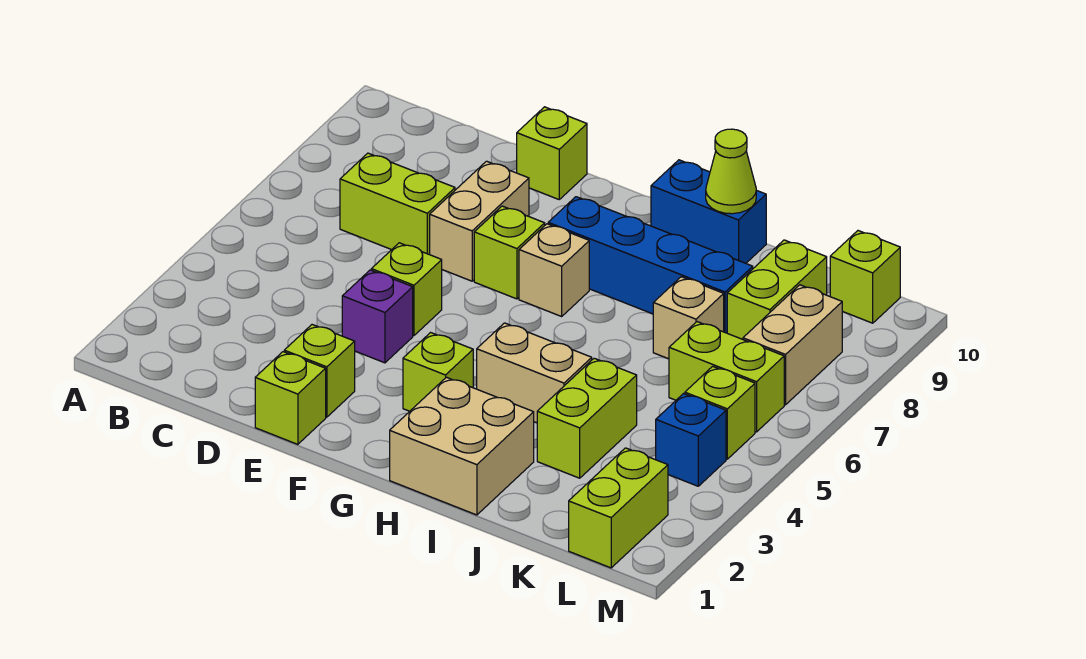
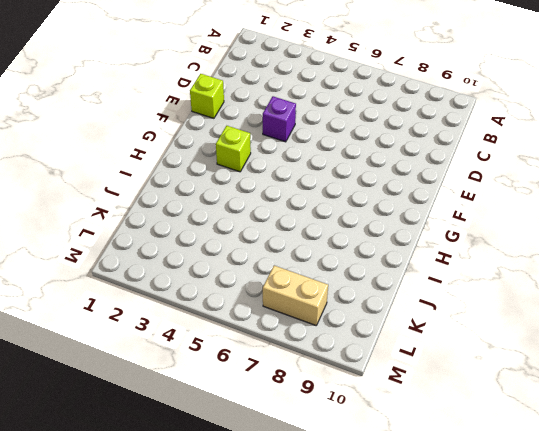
none -> lime 1x2 brick [340,153,455,255]
none -> lime 1x1 brick [284,325,355,417]
none -> lime 1x1 brick [371,243,442,336]

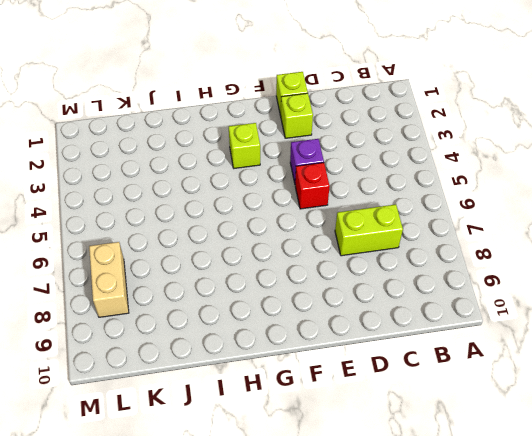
red 1x1 brick [295,163,330,209] -> lime 1x1 brick [371,243,442,336]
none -> tan 1x2 brick [430,161,529,281]
none -> lime 1x1 brick [517,107,587,199]
none -> lime 1x1 brick [474,206,545,299]

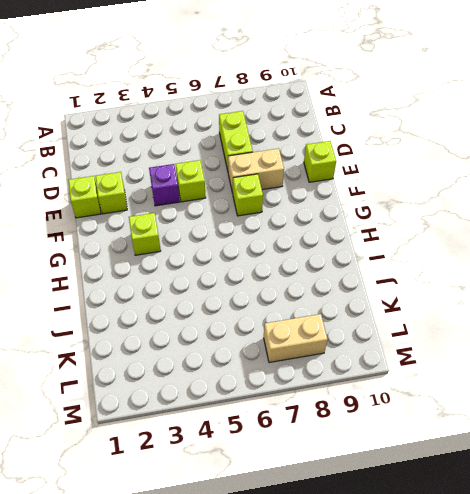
none -> tan 1x1 brick [519,224,589,316]
none -> blue 1x4 brick [548,197,753,333]
none -> tan 2x2 brick [390,377,534,515]

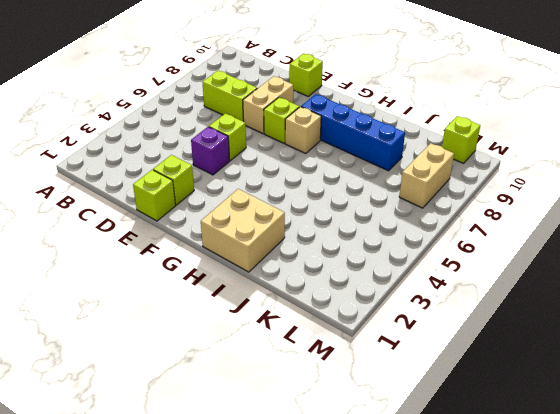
none -> lime 1x1 brick [403,333,473,411]
none -> tan 1x2 brick [477,323,592,423]
none -> blue 1x2 brick [651,160,766,263]

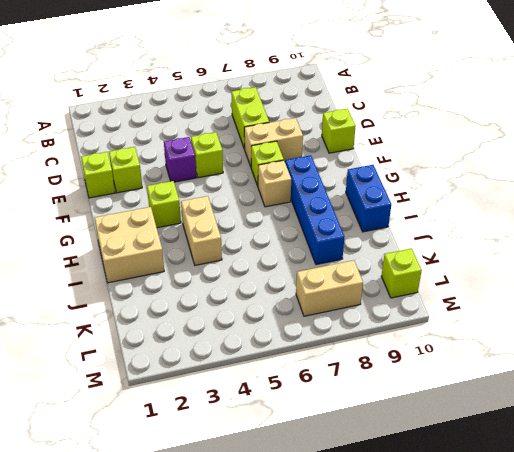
none -> lime 1x2 brick [537,358,637,478]
none -> tan 1x1 brick [653,277,724,359]
none -> lime 1x2 brick [669,322,784,432]

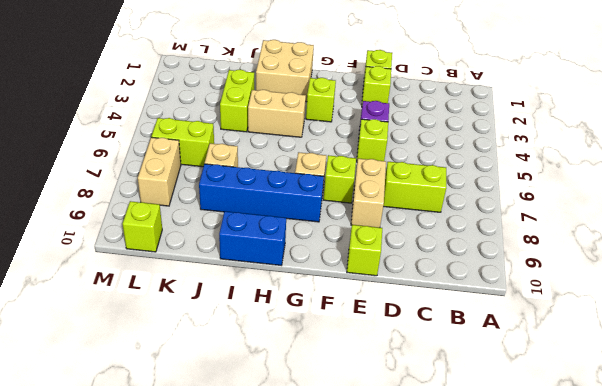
none -> lime 1x2 brick [727,240,827,339]
none -> lime 1x2 brick [569,448,668,568]
none -> blue 1x1 brick [656,394,726,486]

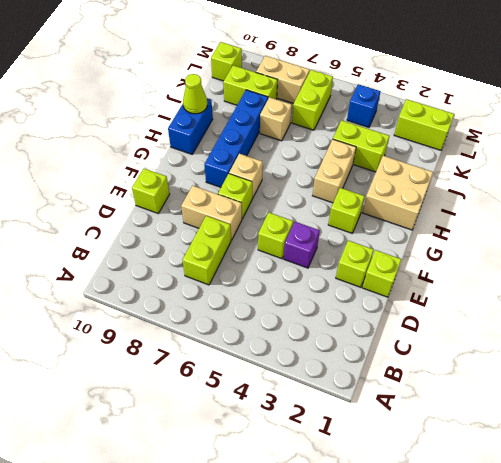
none -> lime 1x1 brick [685,366,755,459]

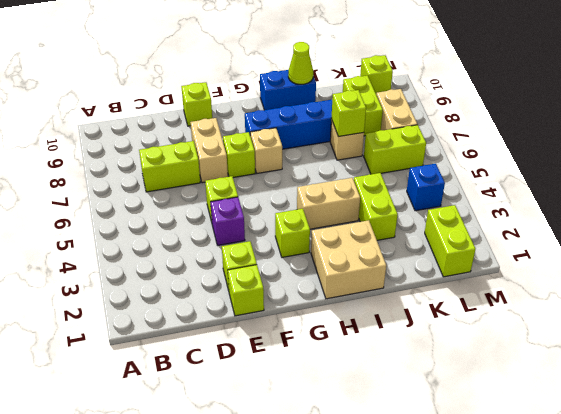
lime 1x1 brick [331,90,366,137] -> lime 1x1 brick moved to [685,366,755,459]

